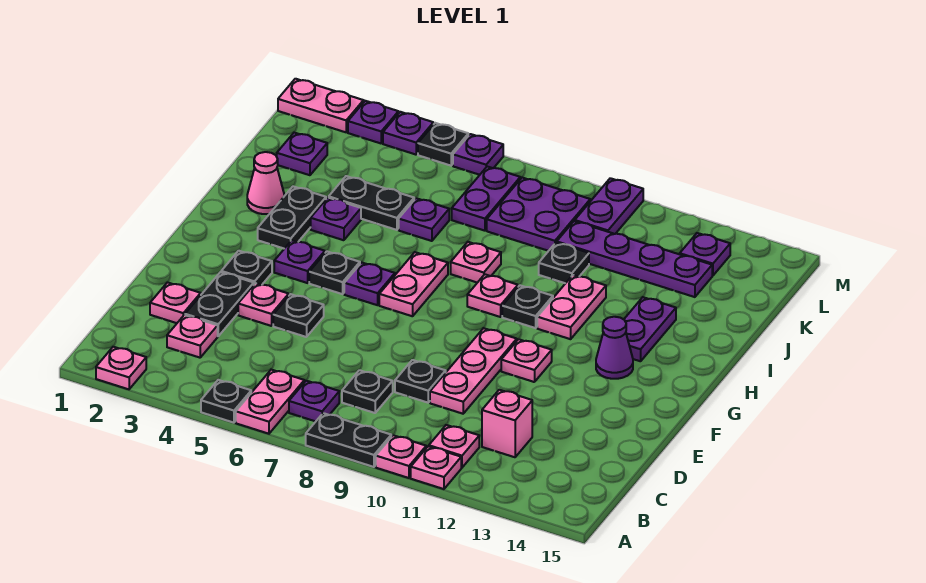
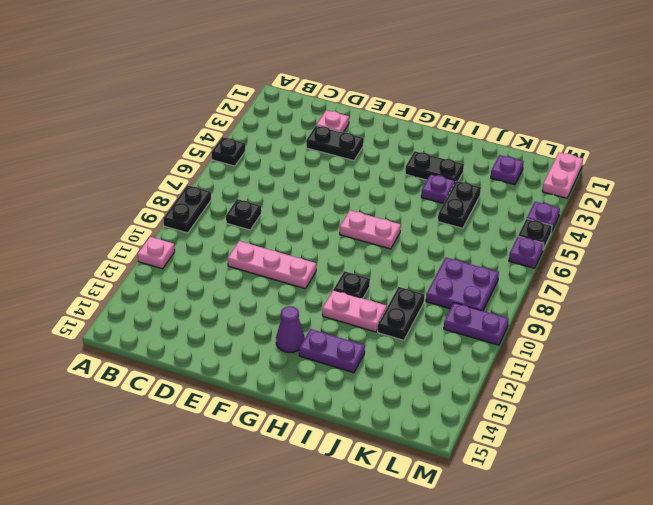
black 1x2 plate [378,287,424,340] -> black 1x1 plate [539,243,589,283]
none -> pink 1x1 plate [96,347,146,389]
none -> pink 1x2 plate [236,370,304,434]
none -> pink 1x1 plate [376,435,426,478]
none -> purple 1x1 plate [289,381,339,421]

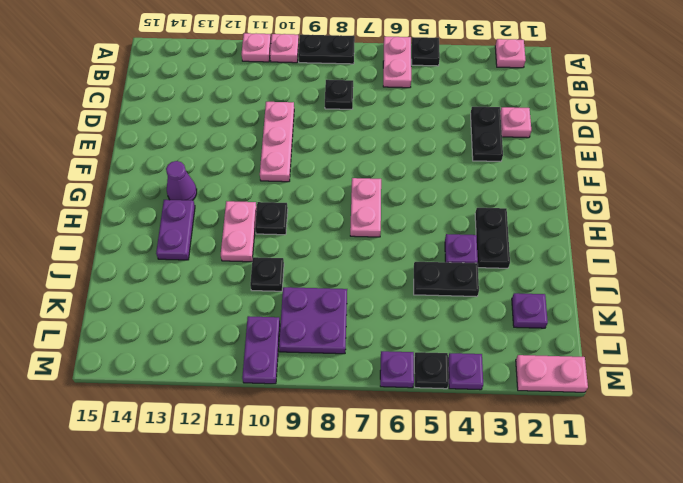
none -> purple 1x1 plate [289,381,339,421]
none -> pink 1x1 plate [429,425,479,468]
none -> pink 1x1 plate [167,315,218,358]
none -> pink 1x1 brick [482,390,532,457]

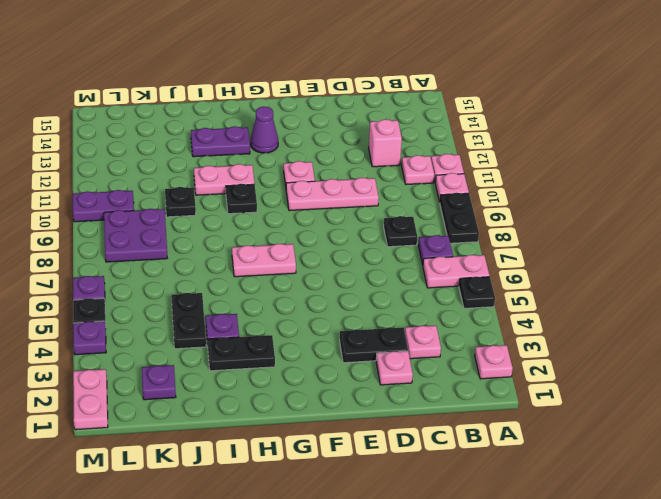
none -> black 1x1 plate [395,360,446,403]
none -> pink 1x1 plate [238,283,289,326]
none -> black 1x1 plate [273,294,324,337]
none -> black 1x1 plate [221,251,272,285]

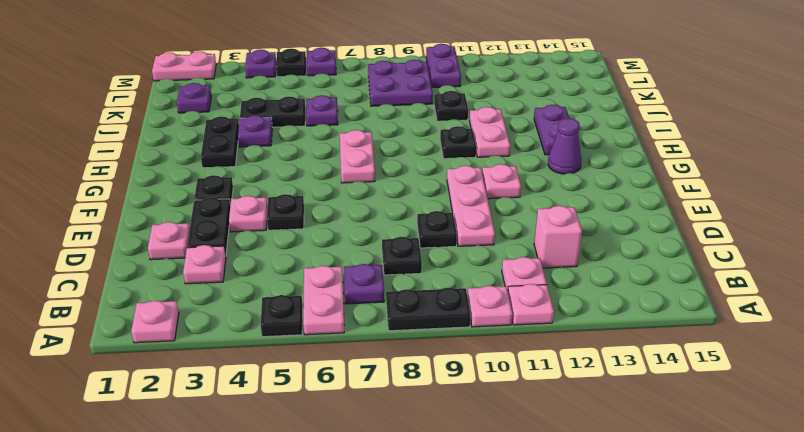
none -> purple 1x1 plate [274,240,325,283]
none -> black 1x1 plate [309,251,360,294]
none -> purple 1x1 plate [344,263,395,305]
none -> pink 1x1 plate [467,274,518,317]

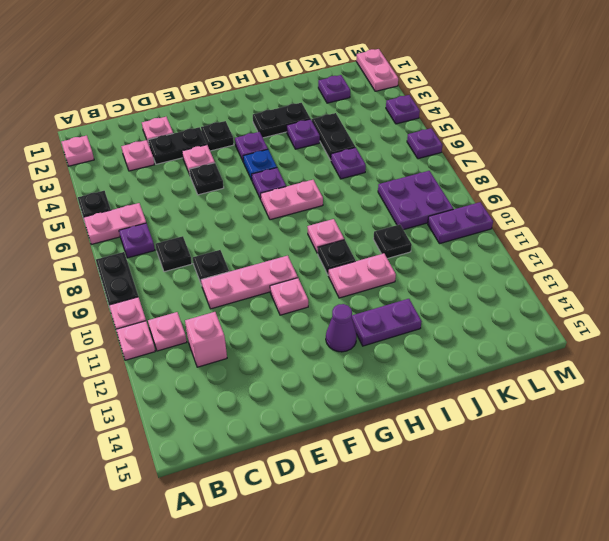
blue 1x1 plate [243,150,277,180] -> black 1x1 plate [309,251,360,294]
none -> pink 1x1 cone [247,152,284,214]
none -> pink 1x1 plate [451,242,501,283]
none -> purple 1x2 plate [452,167,520,231]
none -> purple 1x4 plate [557,221,712,297]

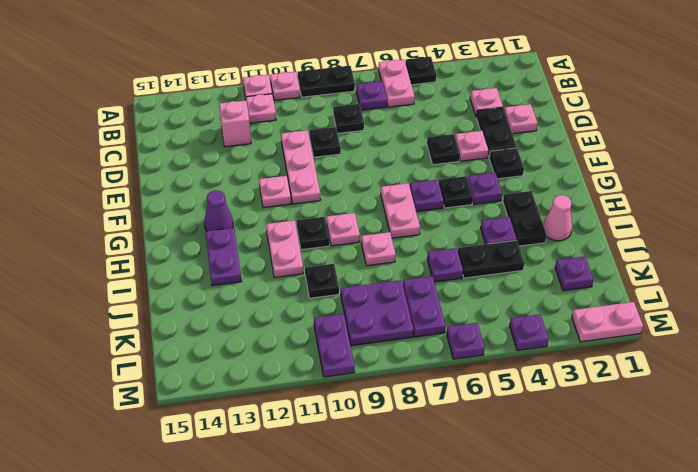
none -> pink 1x1 plate [96,347,146,389]
none -> purple 1x4 plate [557,221,712,297]
none -> purple 1x1 plate [680,233,730,276]
none -> purple 1x1 plate [348,101,398,143]

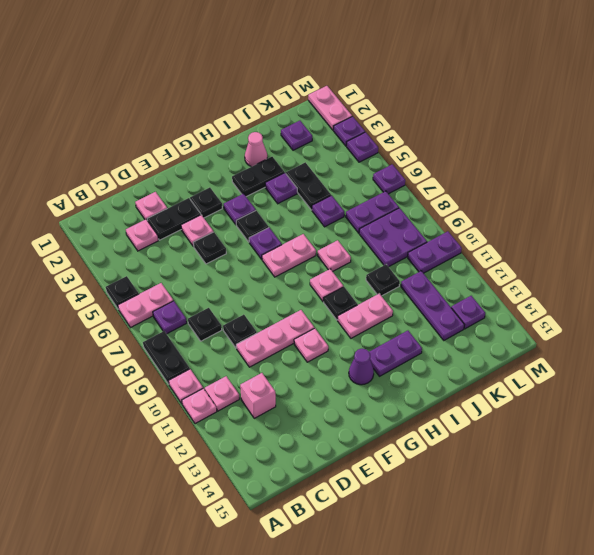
purple 1x3 plate [401,271,464,340] -> purple 1x4 plate [557,221,712,297]
none -> pink 1x1 plate [96,347,146,389]
none -> black 1x1 plate [418,123,468,166]

